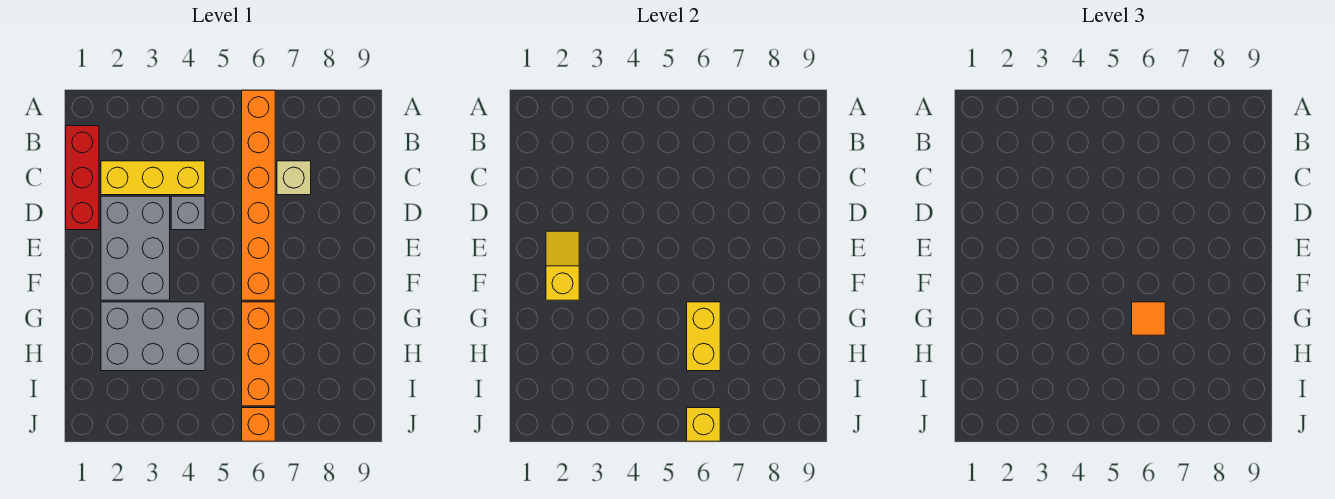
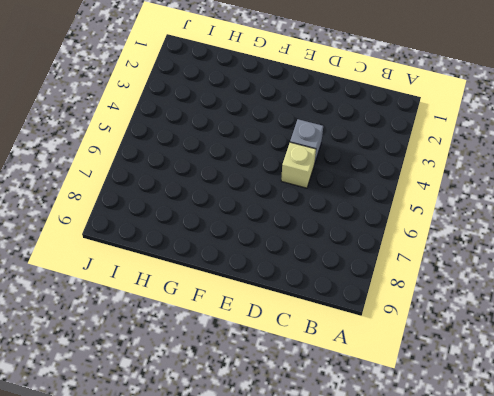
tan 1x1 brick [281,142,316,188] -> tan 1x1 brick moved to [277,161,311,195]
none -> orange 1x6 brick [242,90,275,300]
none -> red 1x3 brick [66,126,99,230]
none -> yellow 1x3 brick [101,161,205,195]

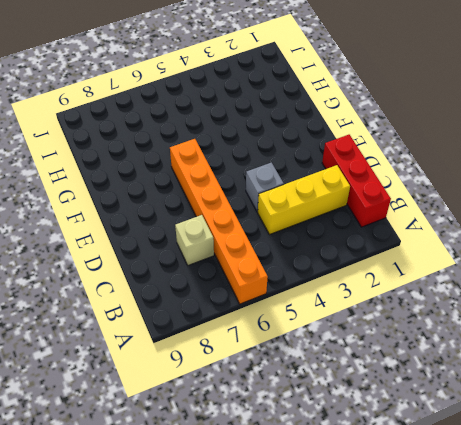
none -> grey 2x3 brick [101,196,170,300]
none -> grey 2x3 brick [101,302,205,371]
none -> orange 1x3 brick [242,302,275,406]

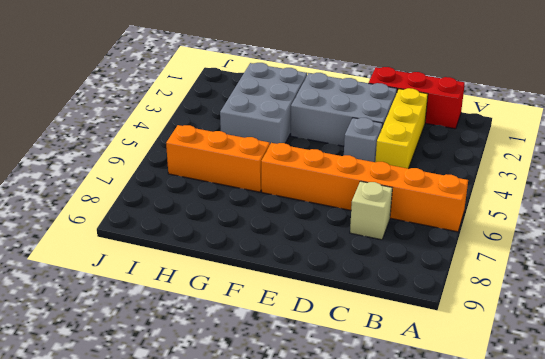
none -> orange 1x1 brick [242,408,275,441]
none -> yellow 1x2 slope [546,231,579,300]
none -> yellow 1x2 brick [687,302,720,371]

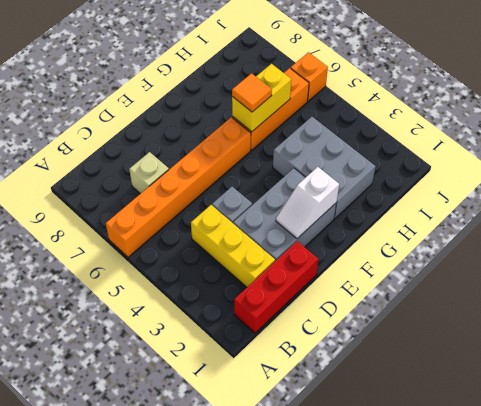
white 1x2 slope [276,167,339,239] -> yellow 1x2 slope [546,231,579,300]
none -> yellow 1x1 brick [687,408,720,441]

